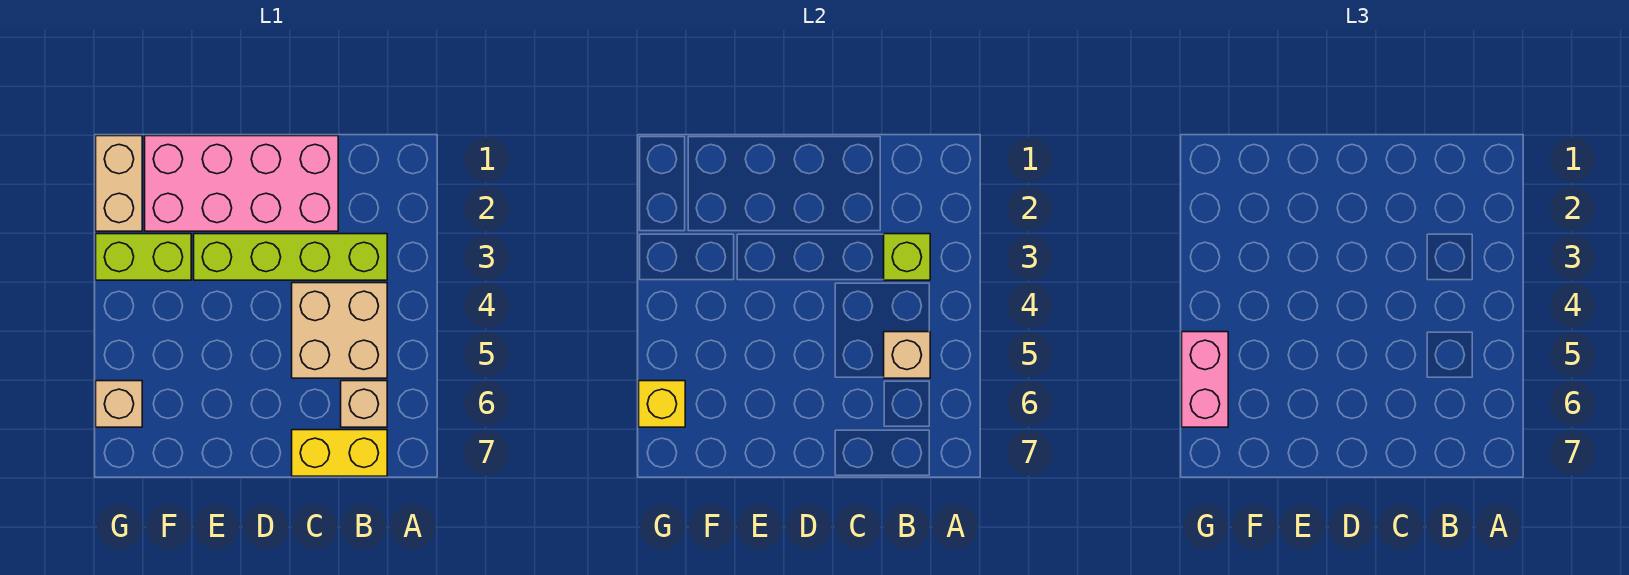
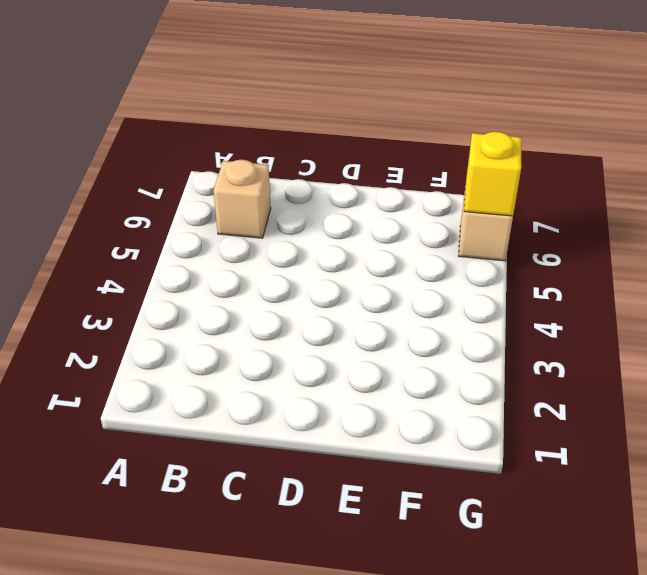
none -> lime 1x4 brick [194,234,387,280]
none -> tan 2x2 brick [292,283,387,378]
none -> yellow 1x2 brick [292,430,387,476]

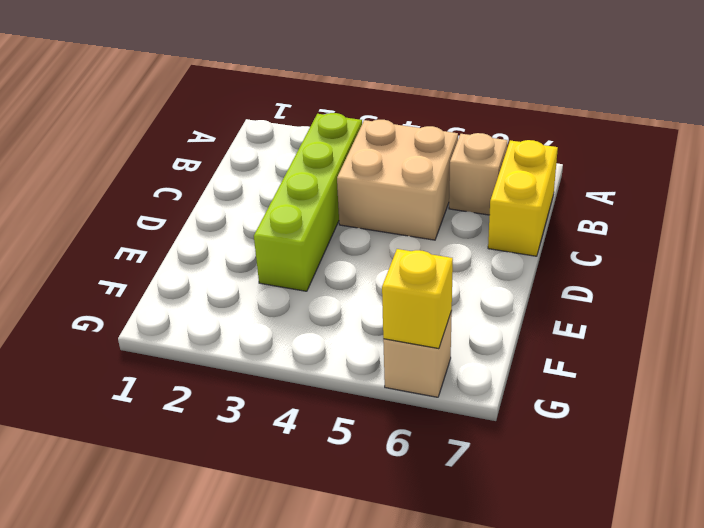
none -> pink 2x4 brick [145,136,338,231]
none -> lime 1x2 brick [96,234,191,280]
none -> tan 1x2 brick [96,136,142,231]

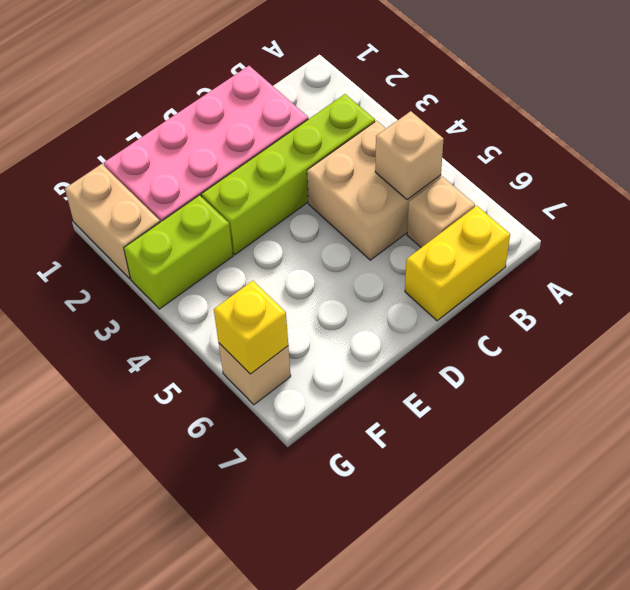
none -> lime 1x1 brick [884,234,930,280]
none -> pink 1x2 brick [1182,332,1228,427]

